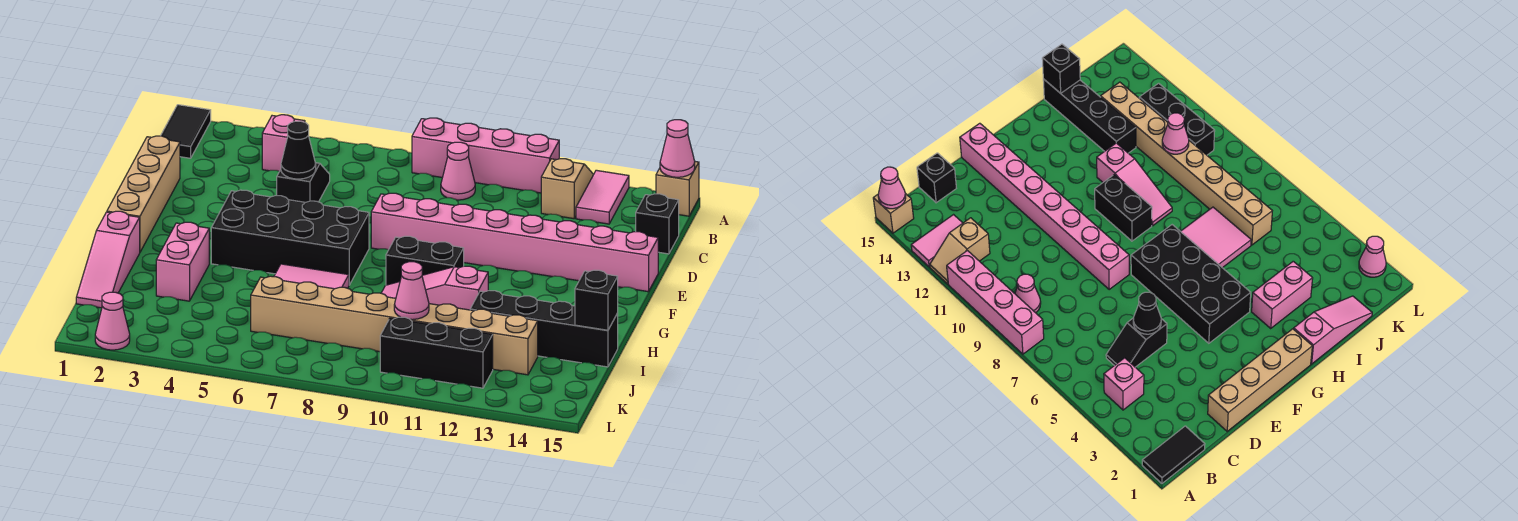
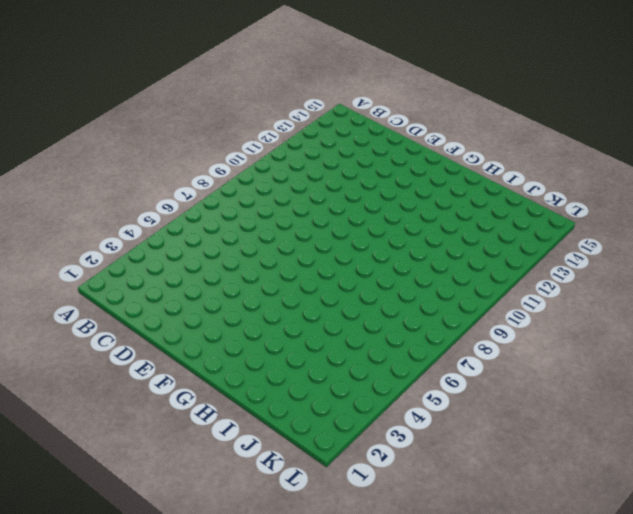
none -> black 1x2 tile [161,105,211,158]
none -> pink 1x4 brick [412,118,559,193]
none -> tan 1x2 slope [541,159,594,219]

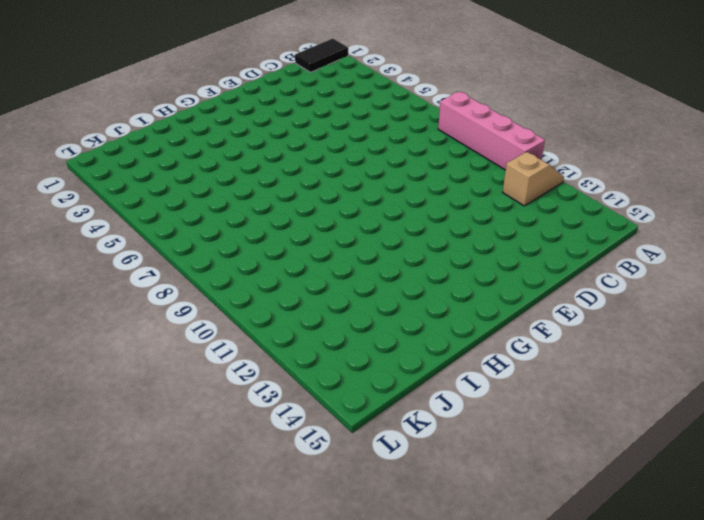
none -> pink 1x2 tile [576,170,629,224]
none -> tan 1x1 brick [656,162,699,216]
none -> pink 1x1 brick [262,115,305,171]

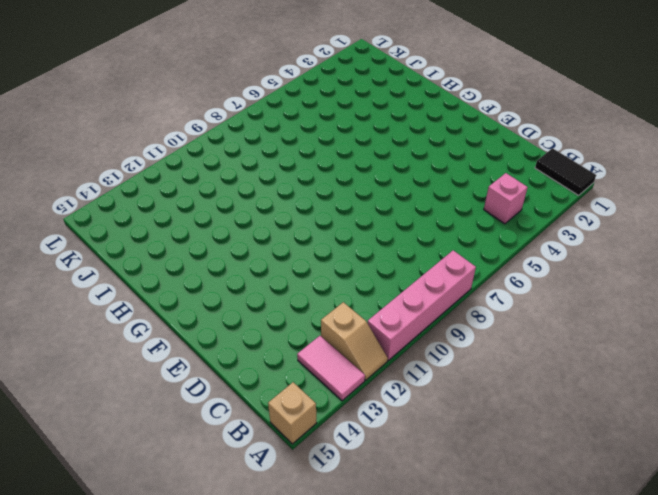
none -> pink 1x1 cone [441,142,475,200]
none -> black 1x2 slope [277,163,330,202]
none -> black 1x1 brick [636,194,679,254]

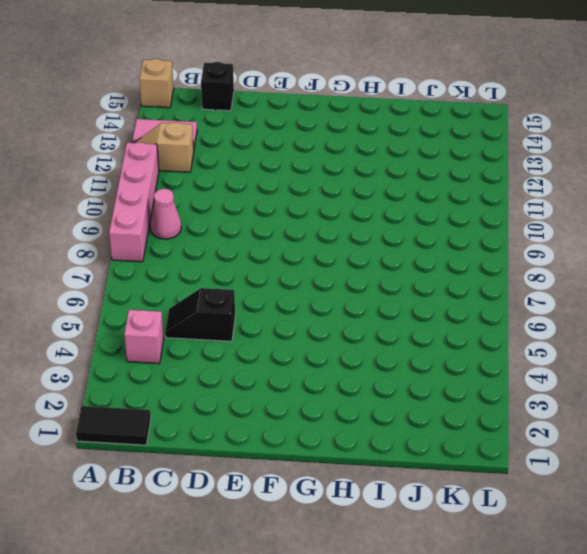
none -> tan 1x4 brick [107,136,180,252]
none -> pink 1x8 brick [371,193,658,292]
none -> black 2x4 brick [211,190,369,285]

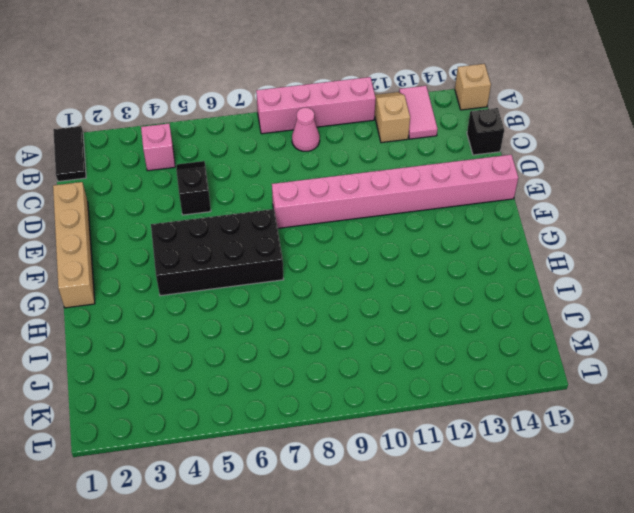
none -> black 1x2 brick [386,236,464,285]
none -> pink 1x3 slope [76,211,140,308]
none -> pink 1x2 brick [156,222,209,301]

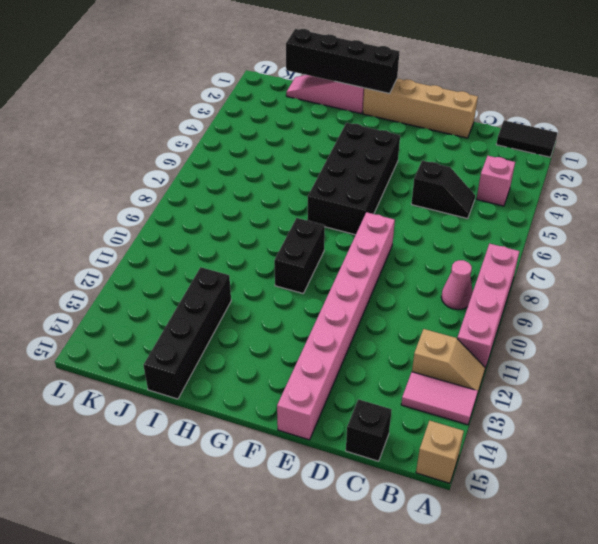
black 1x4 brick [286,29,400,94] -> none
none -> pink 1x2 brick [156,222,209,301]
none -> pink 2x2 tile [274,264,349,289]
none -> pink 1x3 slope [382,266,488,310]

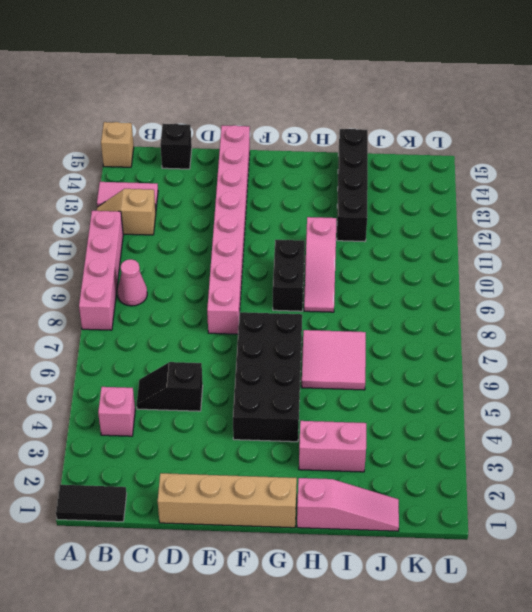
none -> tan 1x8 brick [251,276,538,375]
none -> black 1x3 brick [380,317,493,388]
none -> pink 1x1 cone [95,292,130,350]

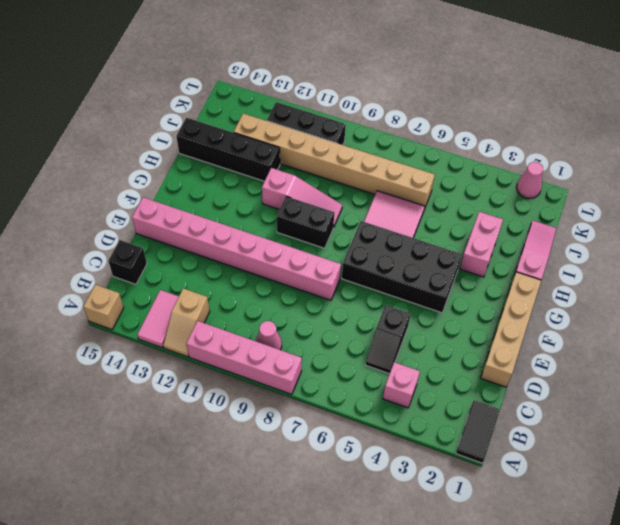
none -> pink 1x1 cone [660,120,695,177]
none -> black 1x1 cone [281,121,316,179]
none -> black 1x1 brick [575,270,618,330]

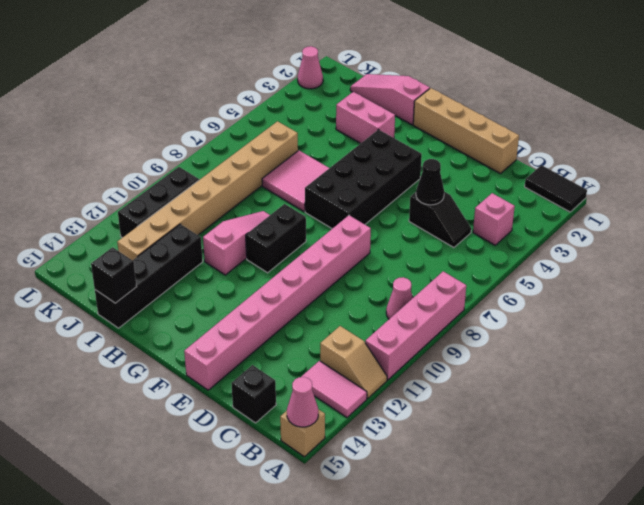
none -> pink 1x1 cone [394,262,429,320]

